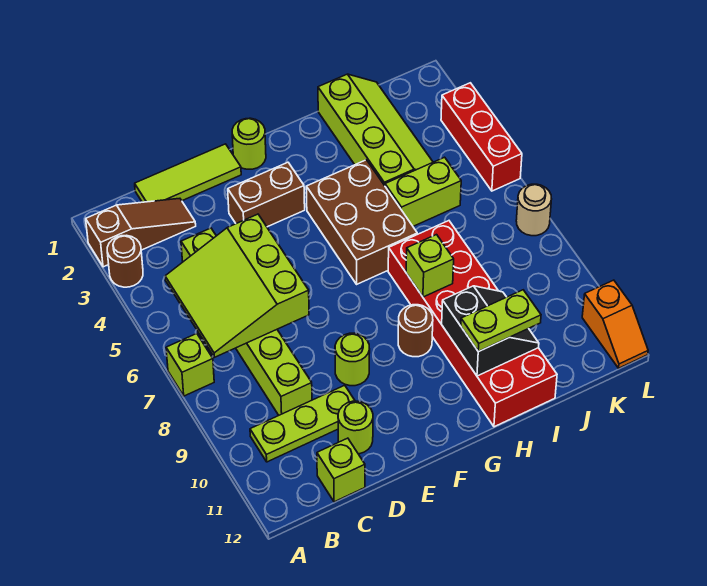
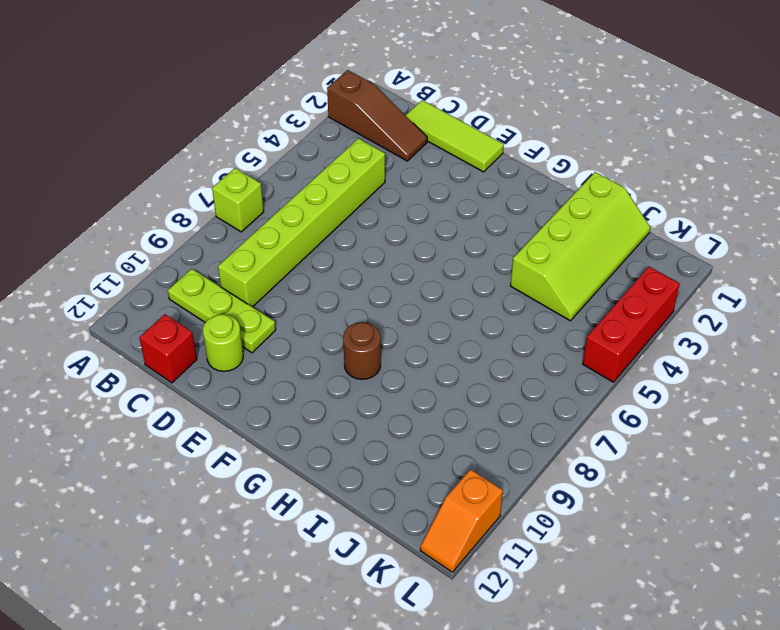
red 1x1 brick [139,314,197,383] -> lime 1x1 brick [317,438,365,502]
none -> brown 1x1 round brick [107,235,143,287]
none -> brown 1x2 brick [228,162,305,227]
none -> lime 1x1 round brick [335,333,370,386]

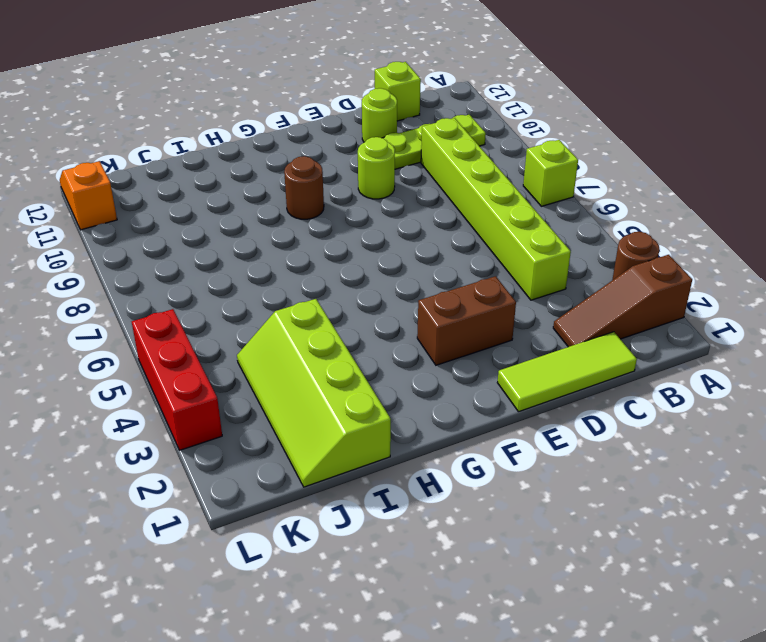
none -> lime 1x1 round brick [232,118,266,169]
none -> brown 2x3 brick [306,160,417,284]
none -> red 2x6 brick [388,221,557,427]

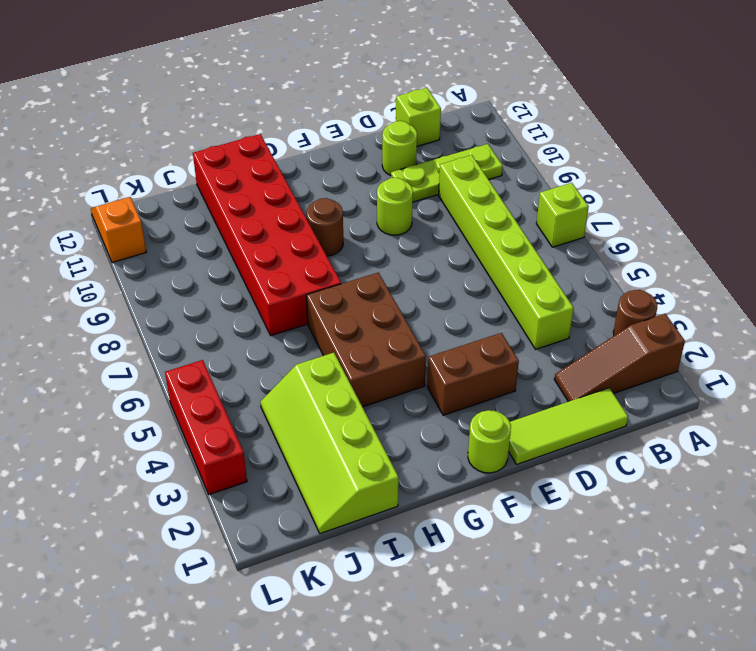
none -> lime 1x2 brick [385,157,461,226]
none -> tan 1x1 round brick [516,184,551,236]
none -> lime 3x3 slope [165,214,309,357]

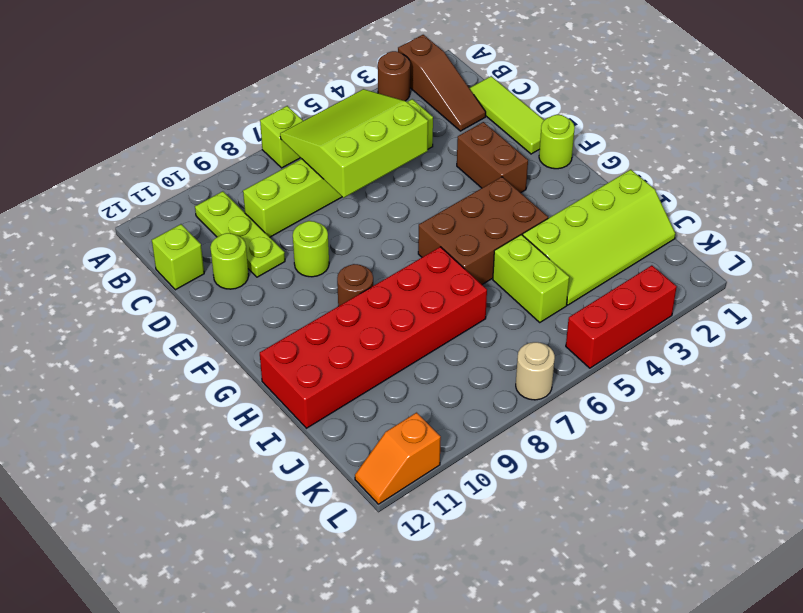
none -> lime 1x1 brick [406,235,454,297]
none -> black 2x2 slope [442,286,539,376]
none -> lime 1x2 plate [461,290,541,352]

